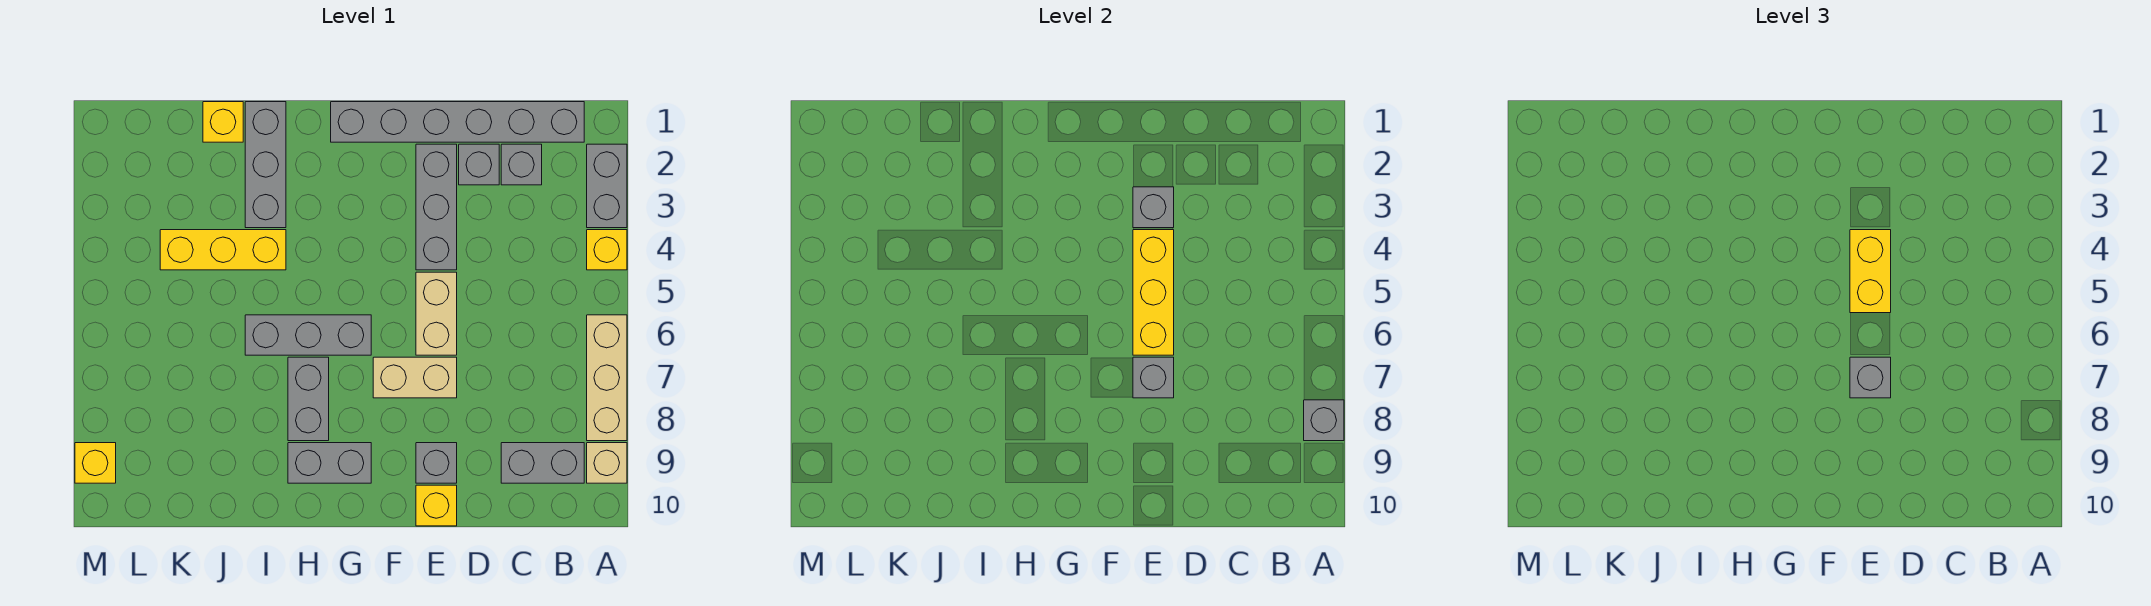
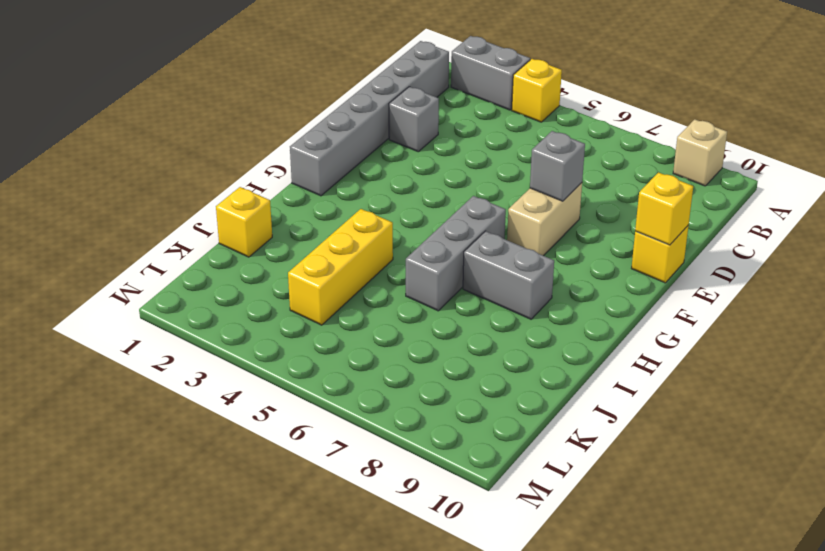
yellow 1x1 brick [635,172,693,245] -> yellow 1x1 brick moved to [75,443,116,483]
none -> tan 1x3 brick [587,315,627,441]
none -> grey 1x2 brick [501,443,584,483]
none -> grey 1x1 brick [501,144,542,185]

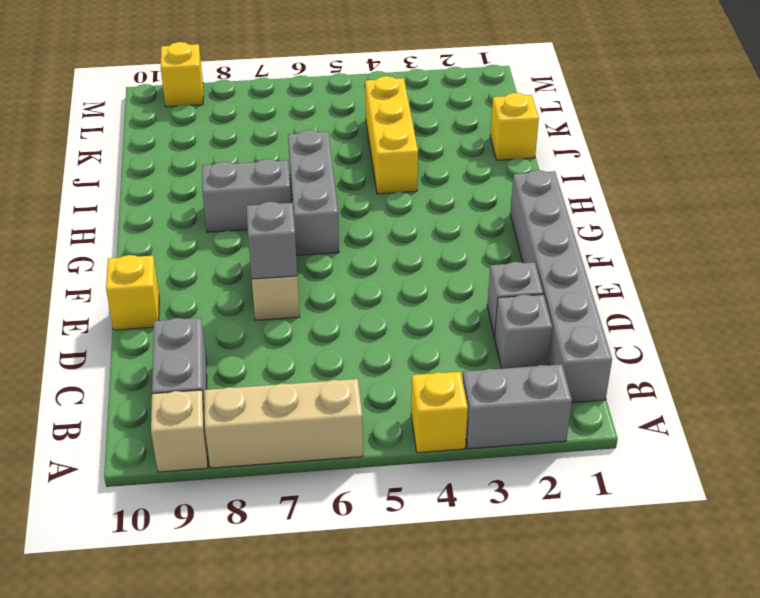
none -> grey 1x3 brick [416,144,457,270]
none -> tan 1x2 brick [416,272,457,355]
none -> grey 1x1 brick [416,443,457,483]

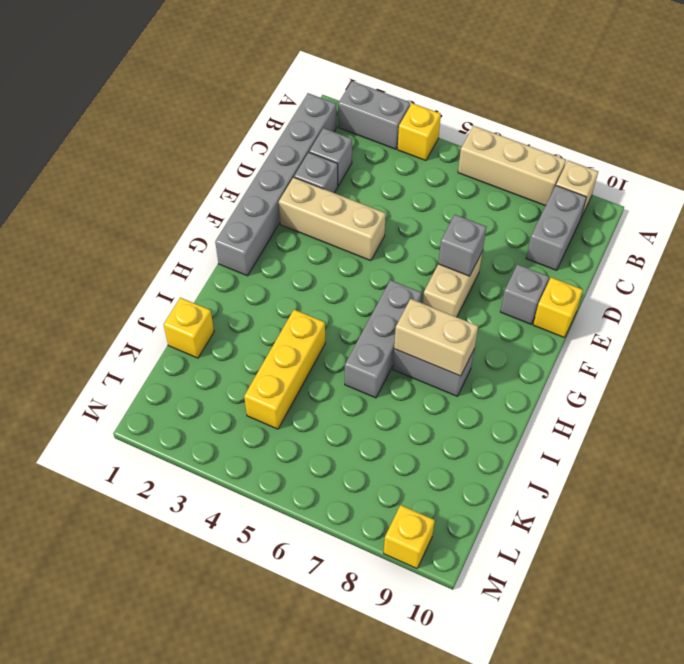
tan 1x3 brick [279,177,386,261] -> grey 1x3 brick [416,144,457,270]
tan 1x2 brick [394,299,478,376] -> tan 1x2 brick moved to [416,272,457,355]
none -> grey 1x2 brick [288,443,371,483]
none -> grey 1x3 brick [245,102,286,228]
none -> grey 1x1 brick [1304,400,1344,441]

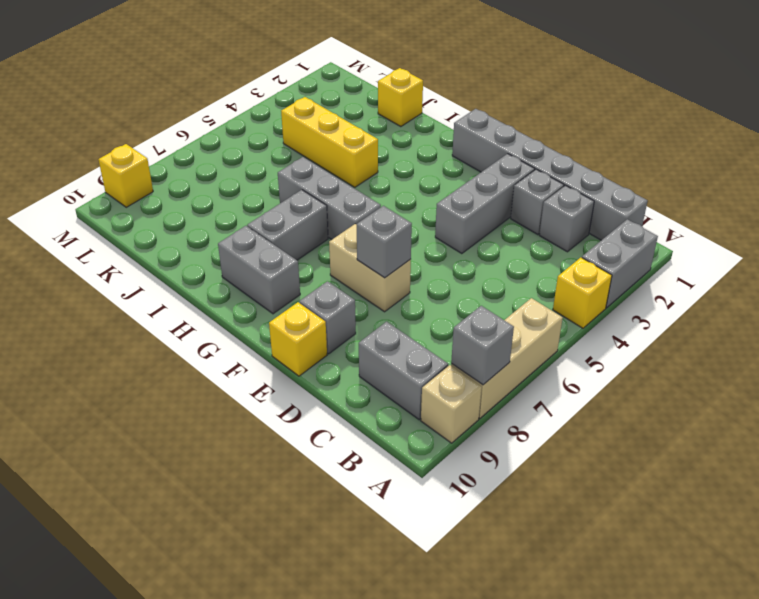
none -> tan 1x2 brick [416,272,457,355]
none -> grey 1x3 brick [245,102,286,228]
none -> grey 1x1 brick [1133,187,1174,228]

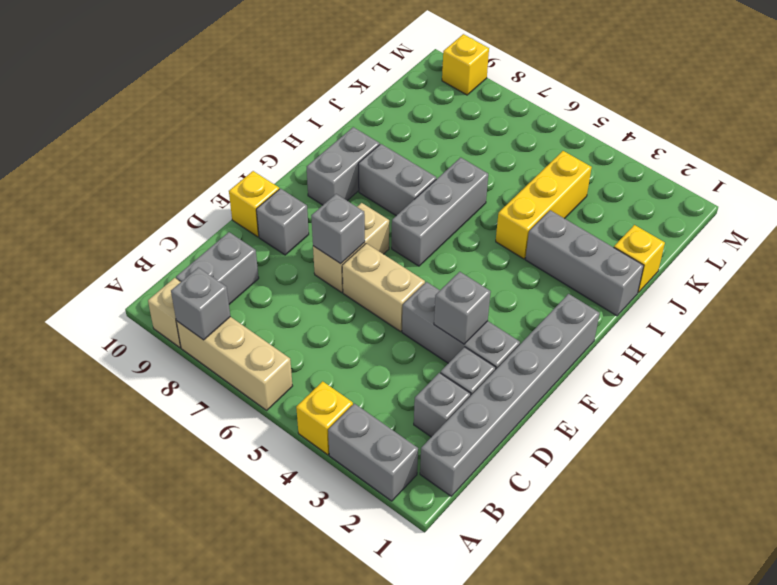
none -> yellow 1x3 brick [1133,230,1174,355]
none -> yellow 1x2 brick [1850,230,1891,313]
none -> grey 1x1 brick [1850,357,1891,398]

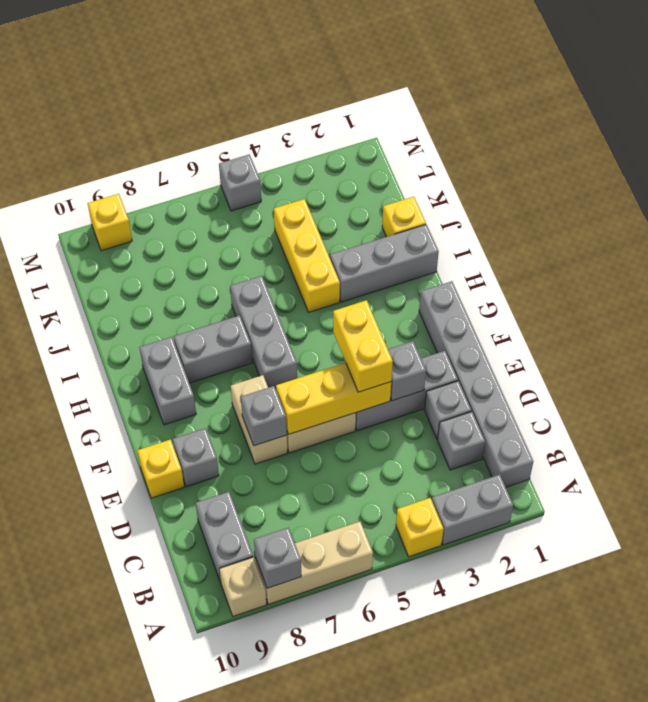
yellow 1x2 brick [333,300,393,392] -> yellow 1x2 brick turned to [1850,230,1891,313]
grey 1x1 brick [219,154,261,211] -> grey 1x1 brick moved to [1850,357,1891,398]

